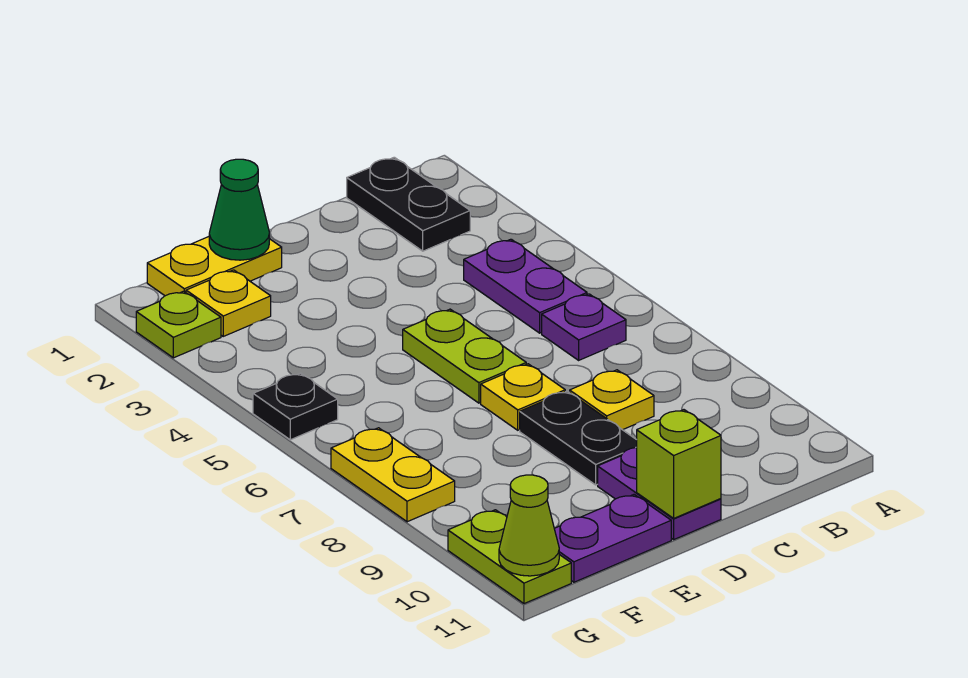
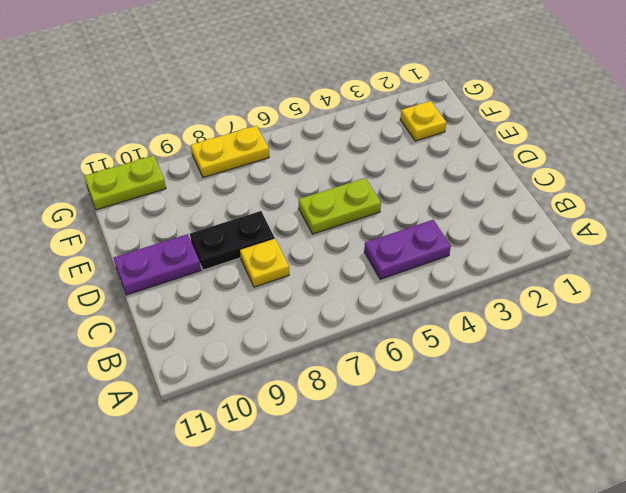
none -> black 1x2 plate [347,157,470,251]
none -> purple 1x1 plate [542,294,626,360]
none -> yellow 1x1 plate [481,364,565,430]

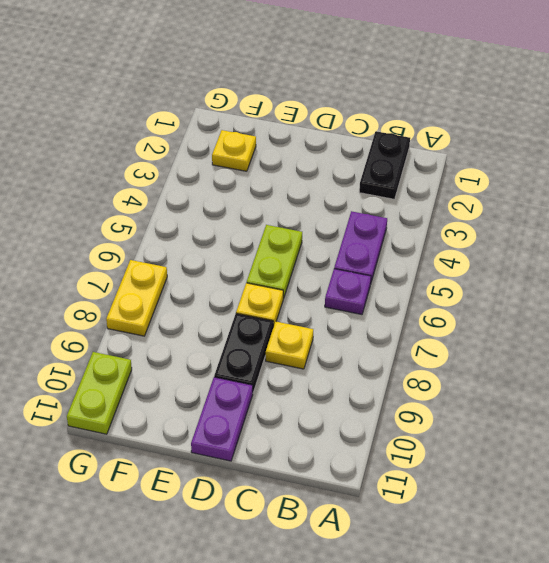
none -> yellow 1x2 plate [147,237,282,296]
none -> purple 1x2 plate [554,495,671,582]
none -> lime 1x1 plate [136,291,221,358]

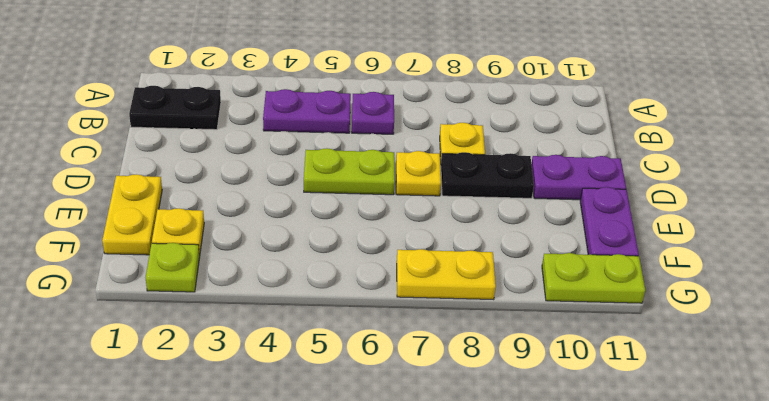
none -> black 1x1 plate [253,373,338,440]
none -> lime 1x1 brick [637,410,721,518]
none -> green 1x1 cone [209,159,269,260]

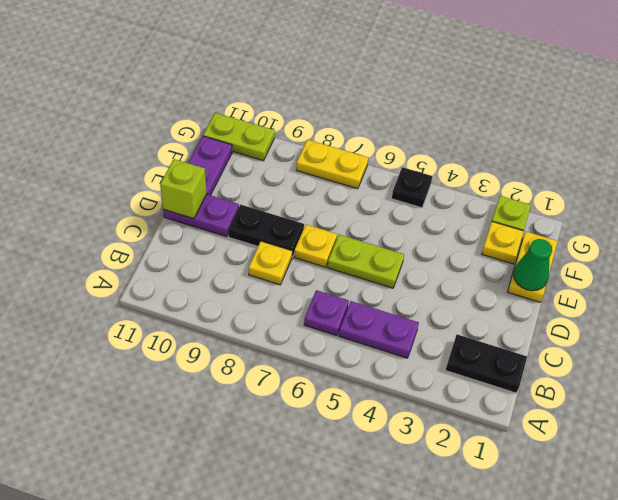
none -> lime 1x1 cone [499,475,559,576]

